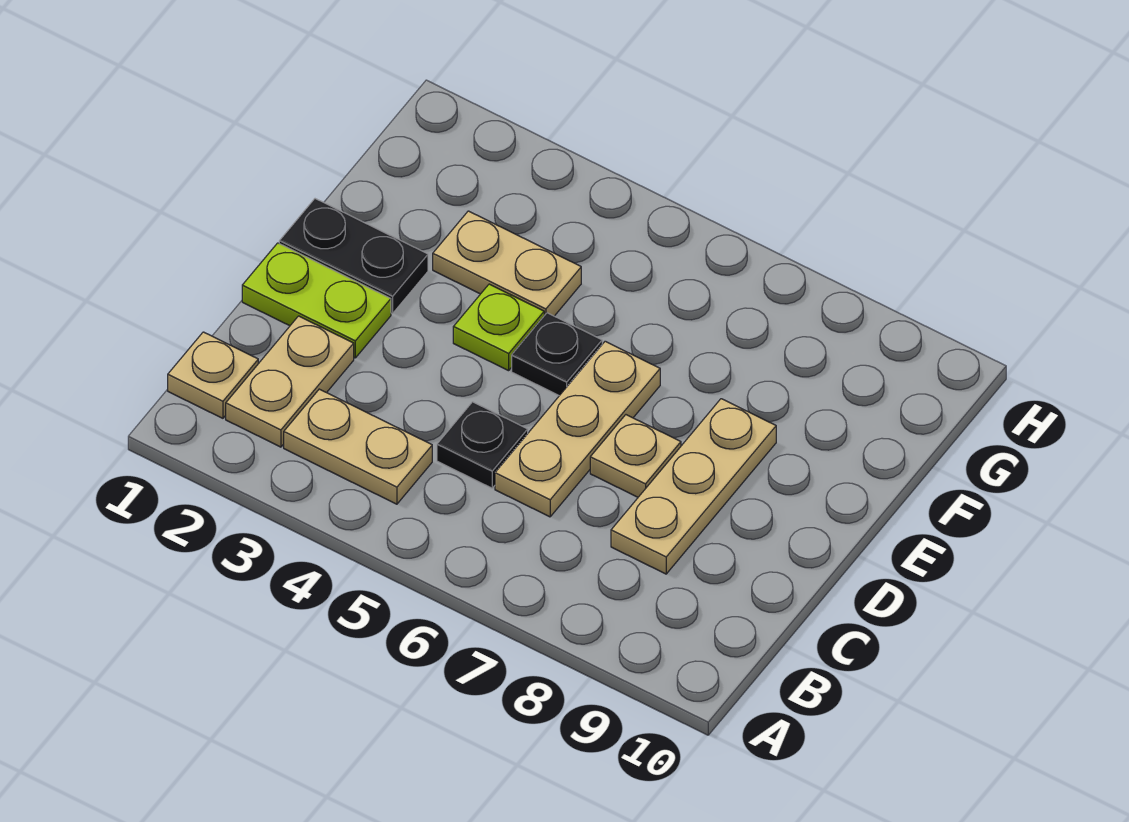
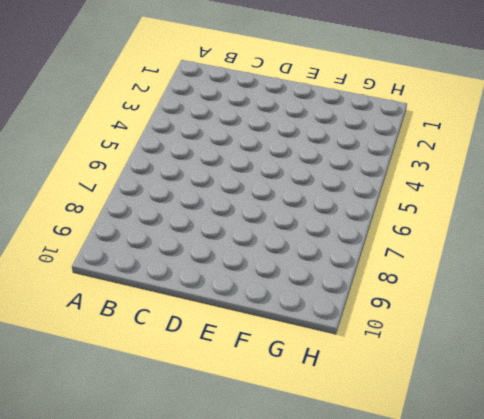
none -> tan 1x1 plate [168,332,258,418]
none -> tan 1x2 plate [226,316,354,447]
none -> tan 1x2 plate [284,389,432,504]

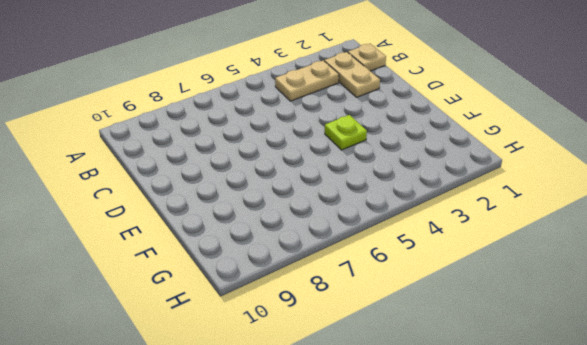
none -> black 1x1 plate [437,402,528,488]
none -> tan 1x3 plate [495,341,660,517]
none -> tan 1x3 plate [611,399,776,574]

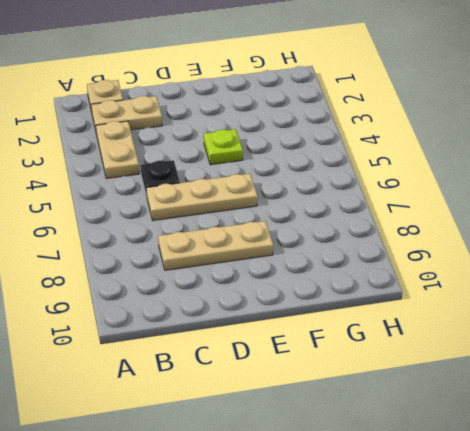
none -> lime 1x2 plate [242,243,391,358]
none -> tan 1x1 plate [590,415,681,497]
none -> black 1x2 plate [279,199,428,313]

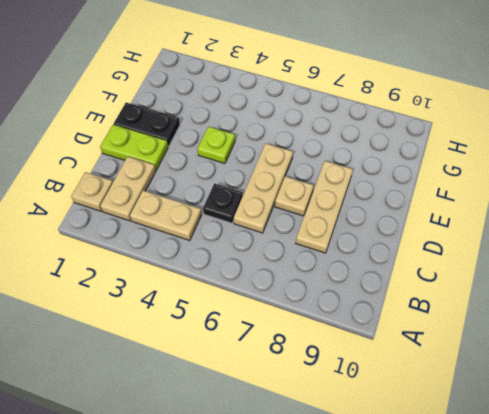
none -> black 1x1 plate [512,313,602,396]
none -> tan 1x2 plate [433,211,581,316]

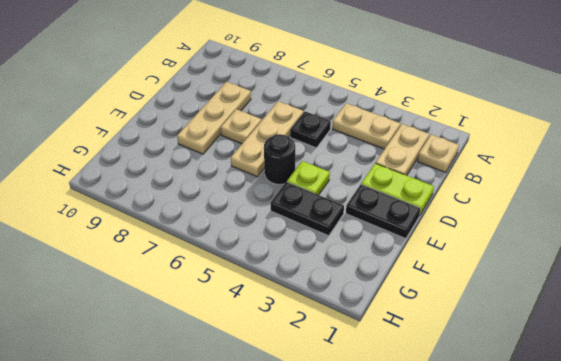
black 1x1 round brick [264,134,295,184] -> black 1x1 plate [512,313,602,396]
black 1x2 plate [271,182,344,236] -> tan 1x2 plate [433,211,581,316]

